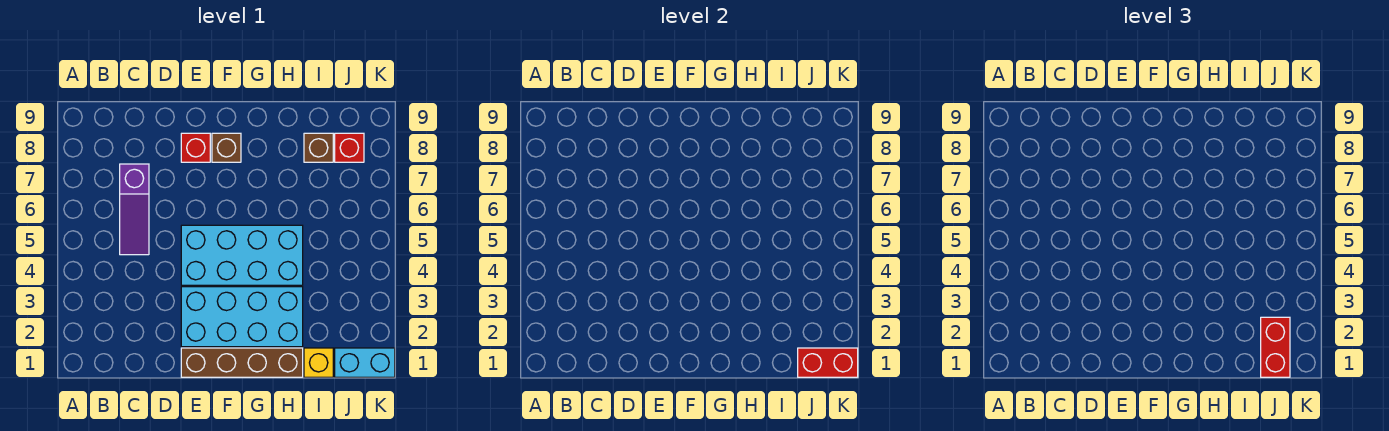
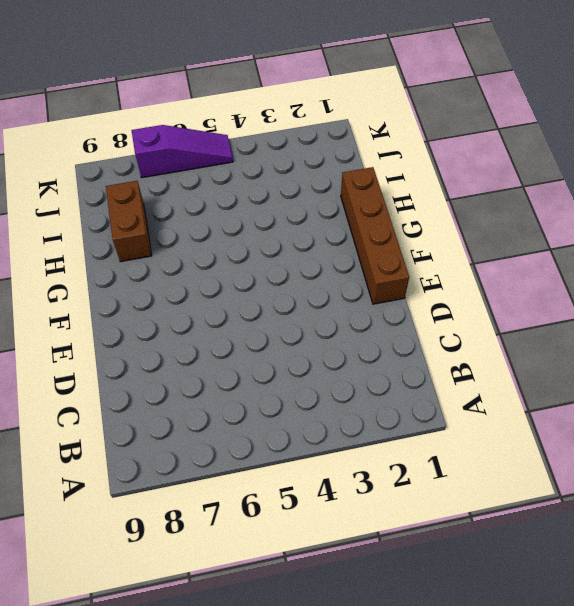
brown 1x2 brick [106,181,152,262] -> brown 1x1 brick [304,133,333,162]
purple 1x3 slope [132,125,233,178] -> purple 1x3 slope moved to [120,164,149,255]
none -> cyan 2x4 brick [181,287,303,347]
none -> cyan 2x4 brick [181,225,303,285]
none -> red 1x1 brick [181,133,210,162]

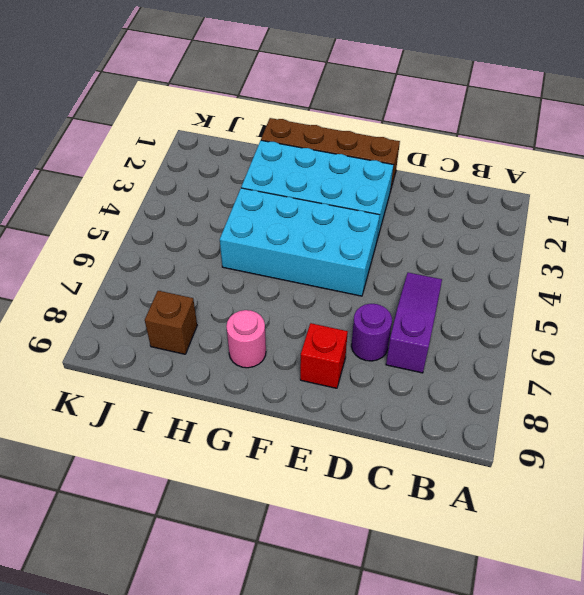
purple 1x1 round brick [351,304,392,361] -> none
pink 1x1 round brick [226,310,266,368] -> none
none -> brown 1x1 brick [212,133,241,162]
none -> yellow 1x1 brick [304,348,333,377]
none -> cyan 1x2 brick [335,348,395,377]

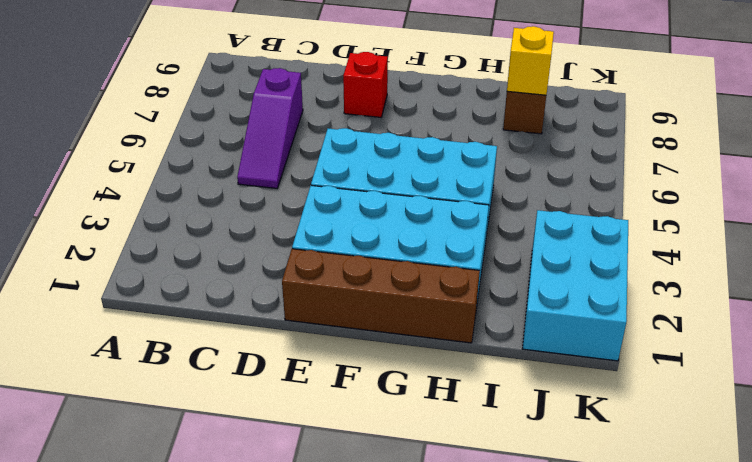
yellow 1x1 brick [507,26,554,95] -> yellow 1x1 brick moved to [304,348,333,377]
cyan 2x3 brick [523,210,628,361] -> cyan 1x2 brick [335,348,395,377]
none -> brown 1x1 brick [212,133,241,162]
none -> red 1x1 brick [335,133,364,162]
none -> red 1x2 brick [798,348,858,377]

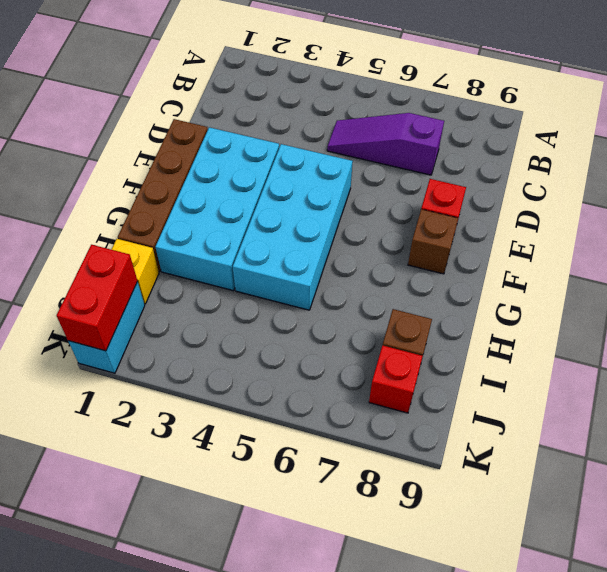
none -> red 1x2 brick [1261,317,1290,377]

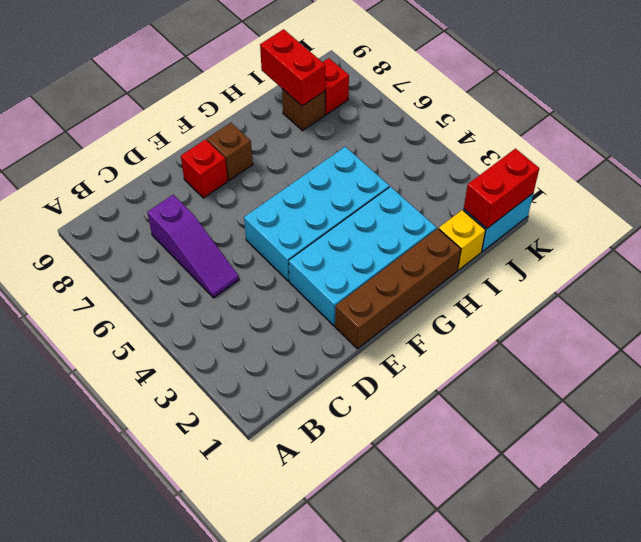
red 1x2 brick [260,29,325,106] -> red 1x2 brick moved to [1261,317,1290,377]

